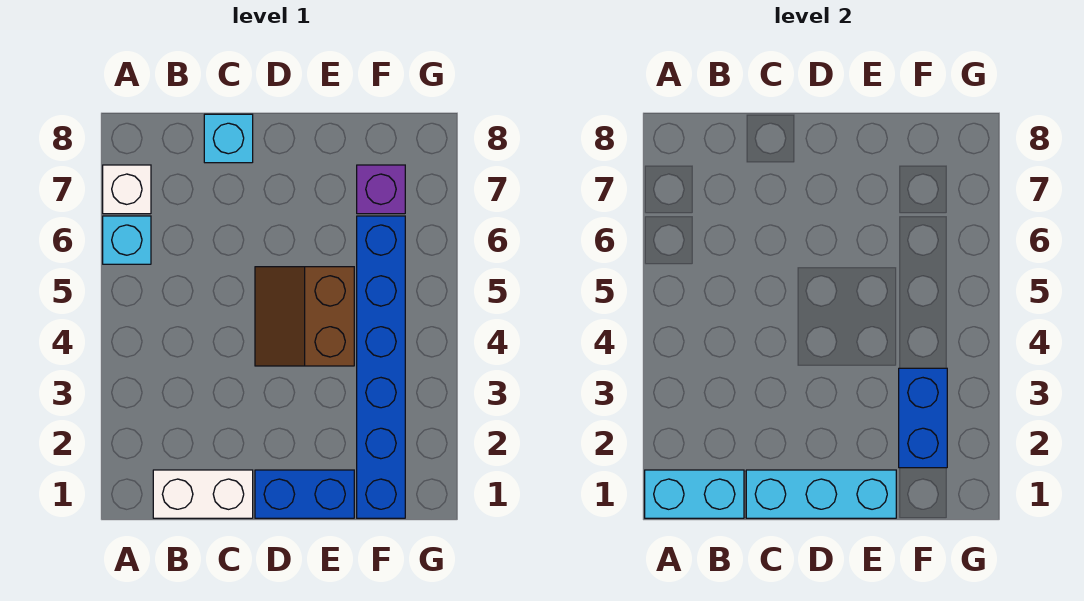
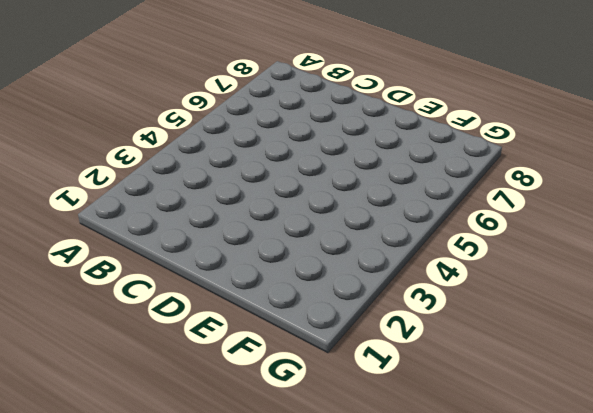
none -> cyan 1x1 brick [103,216,151,264]
none -> white 1x1 brick [103,165,151,214]

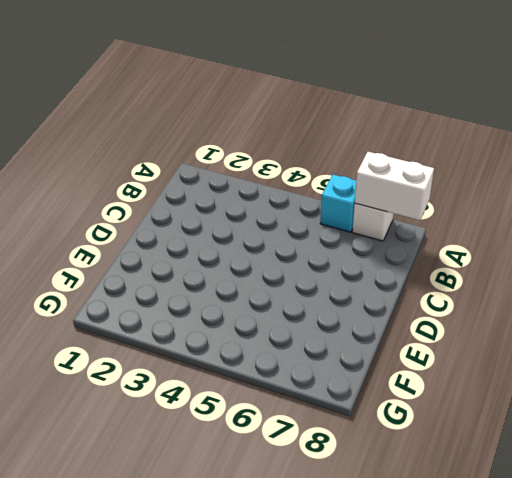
white 1x2 brick [355,152,434,220] -> white 1x2 brick turned to [153,470,253,518]
none -> cyan 1x1 brick [204,114,253,163]
none -> blue 1x2 brick [255,470,354,518]

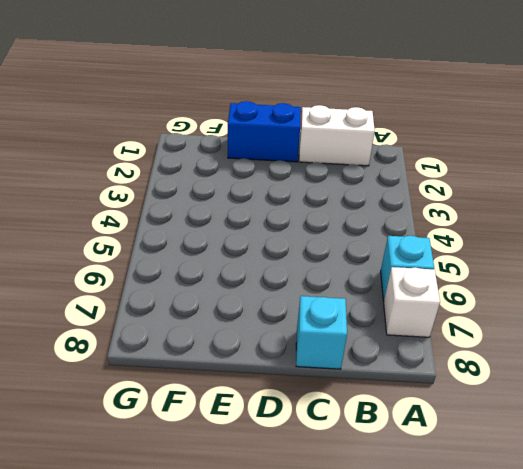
none -> brown 2x2 slope [255,267,354,366]
none -> blue 1x6 brick [357,216,405,518]

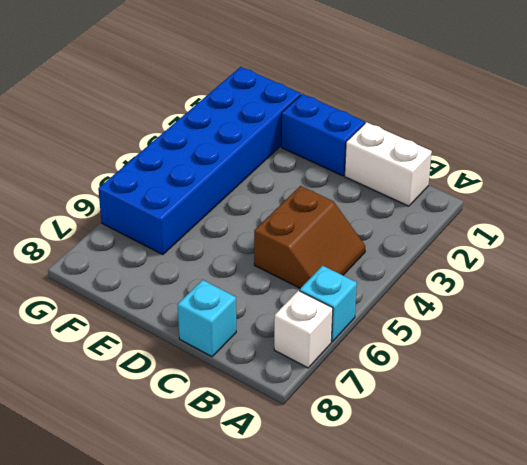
brown 2x2 slope [254,186,365,288] -> brown 2x2 slope moved to [255,267,354,366]
blue 2x6 brick [98,67,301,255] -> blue 1x6 brick [357,216,405,518]
none -> purple 1x1 brick [357,165,405,214]
none -> cyan 1x2 brick [645,470,744,518]

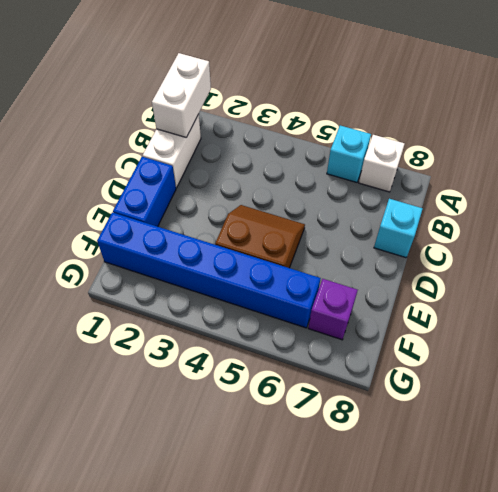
white 1x2 brick [152,53,211,138] -> cyan 1x2 brick [645,470,744,518]
none -> cyan 1x3 brick [746,470,896,518]
none -> blue 1x2 brick [899,368,947,468]

